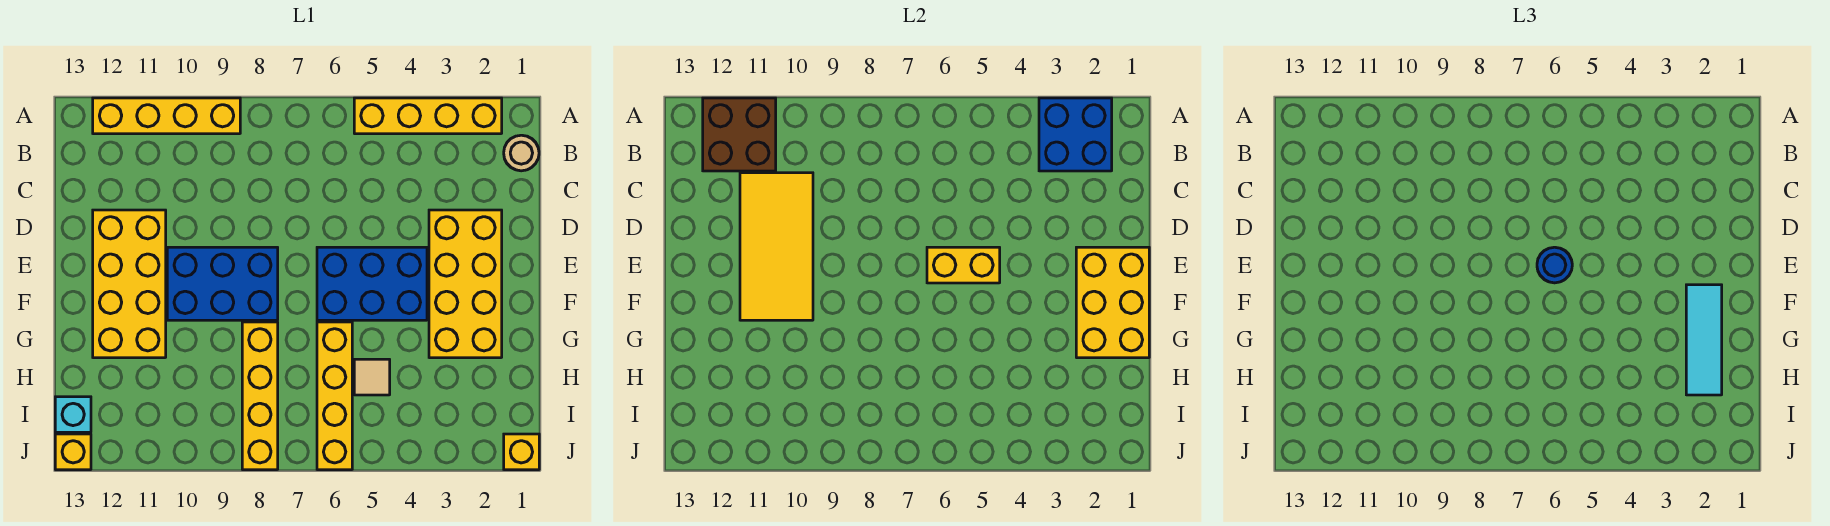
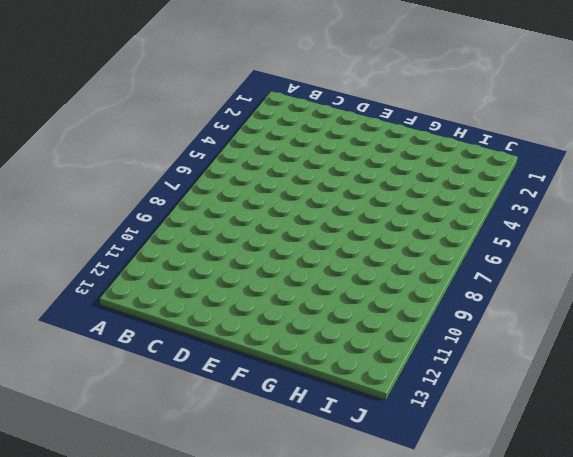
none -> yellow 1x4 brick [354,98,502,134]
none -> yellow 1x4 brick [93,98,240,134]
none -> tan 1x1 round brick [504,135,539,171]

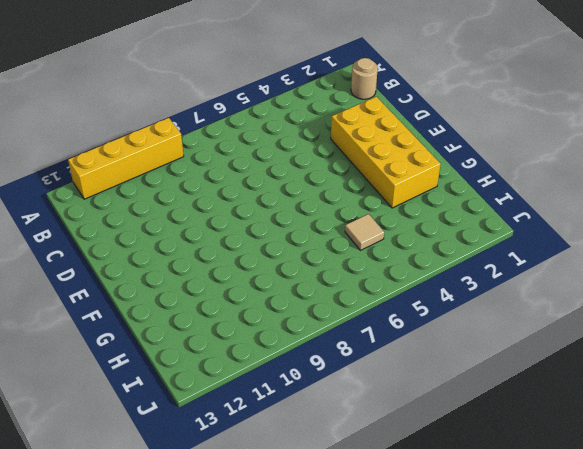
none -> yellow 1x4 brick [354,98,502,134]
none -> yellow 2x4 brick [93,210,166,358]
none -> blue 2x3 brick [317,247,427,320]

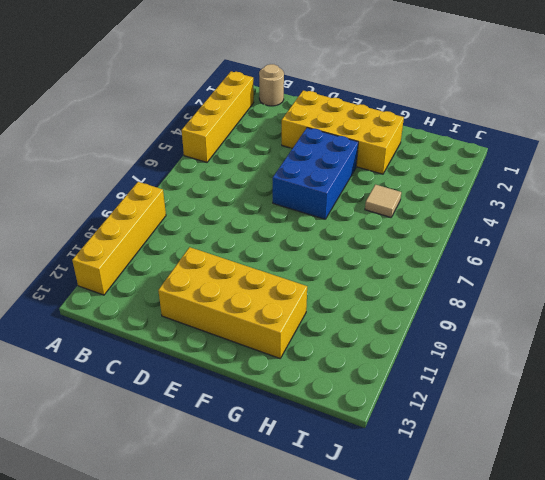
none -> blue 2x3 brick [167,247,278,320]
none -> yellow 1x4 brick [317,322,352,470]
none -> yellow 1x4 brick [242,322,278,470]

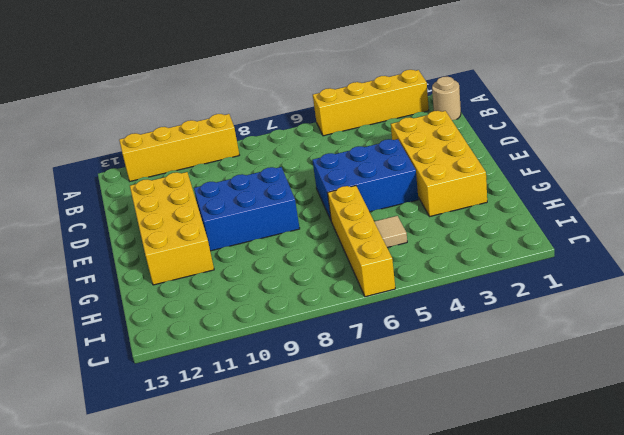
none -> yellow 1x4 brick [242,322,278,470]
none -> cyan 1x1 brick [55,397,91,432]
none -> yellow 1x1 brick [504,434,539,470]

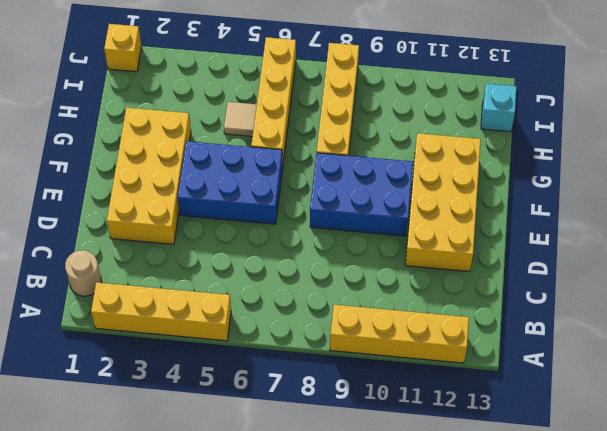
none -> yellow 1x1 brick [55,434,91,470]
none -> blue 2x2 brick [1039,98,1112,171]
none -> brown 2x2 brick [703,98,776,171]

